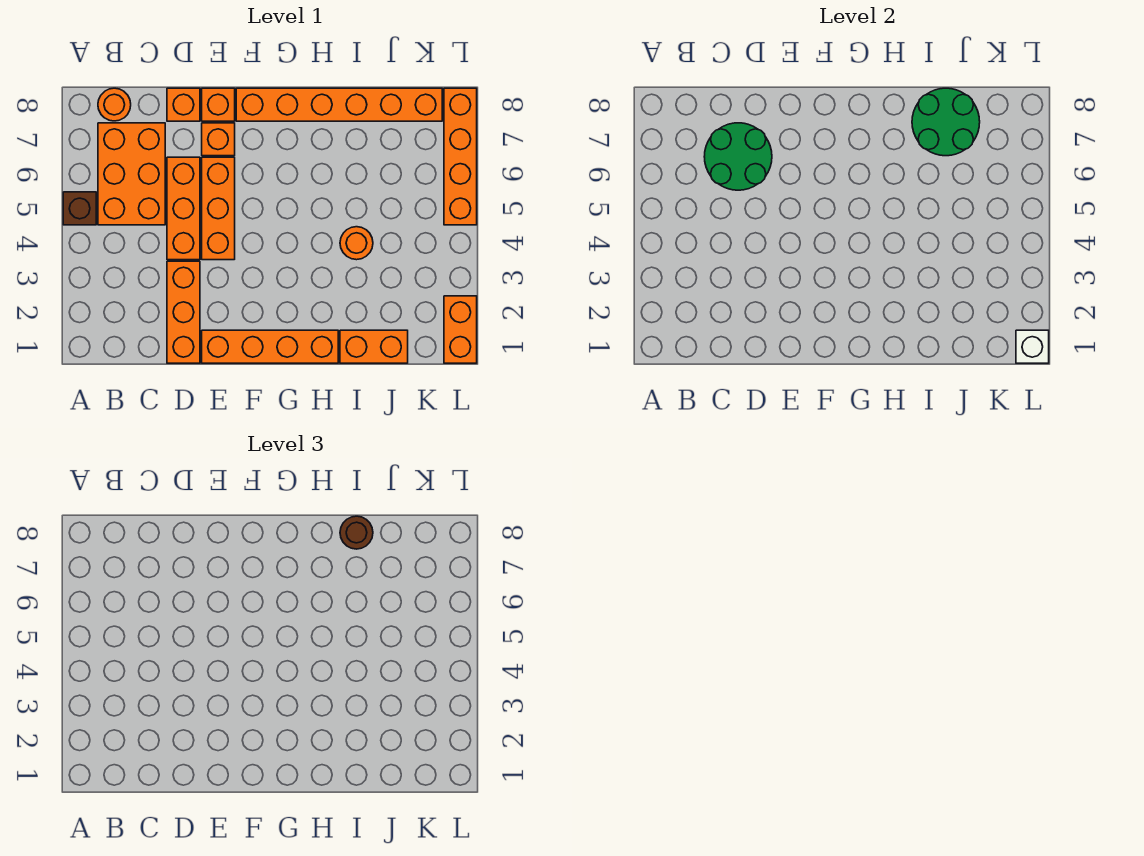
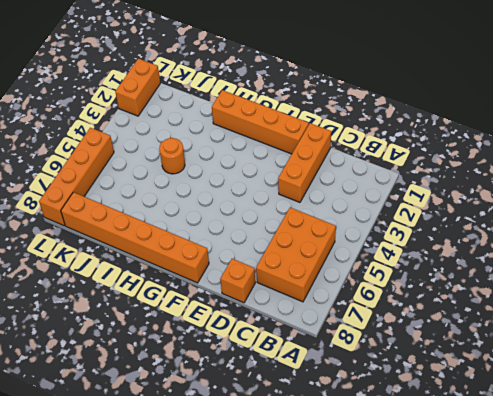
none -> brown 1x1 brick [63,192,96,225]
none -> orange 1x1 round brick [98,88,131,121]
none -> orange 1x3 brick [167,157,200,260]

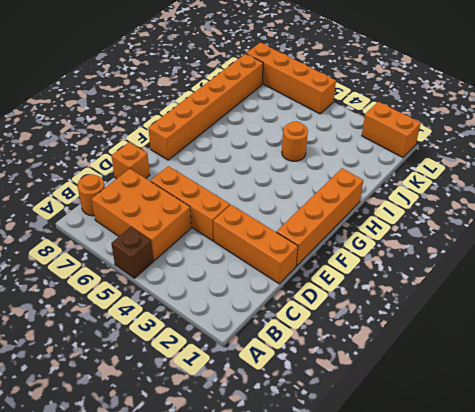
none -> orange 1x3 brick [202,157,235,260]
none -> orange 1x1 brick [202,123,235,156]
none -> orange 1x1 brick [202,88,235,121]

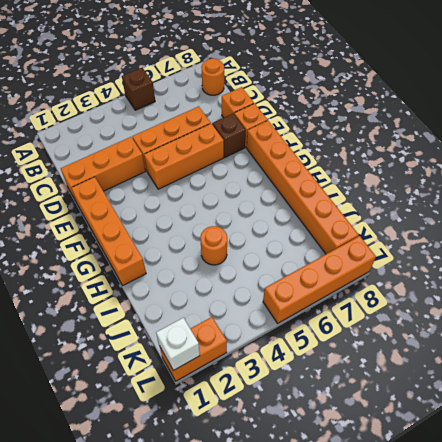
brown 1x1 brick [212,114,246,157] -> orange 1x1 brick [202,123,235,156]
none -> orange 2x3 brick [98,123,165,225]
none -> orange 1x2 brick [340,330,408,363]
none -> green 2x2 round brick [704,123,772,190]

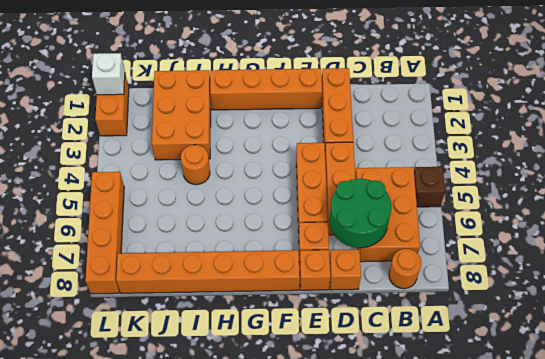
orange 2x3 brick [152,70,211,160] -> orange 1x2 brick [340,330,408,363]
none -> green 2x2 round brick [912,88,980,156]
none -> brown 1x1 round brick [340,516,373,549]

